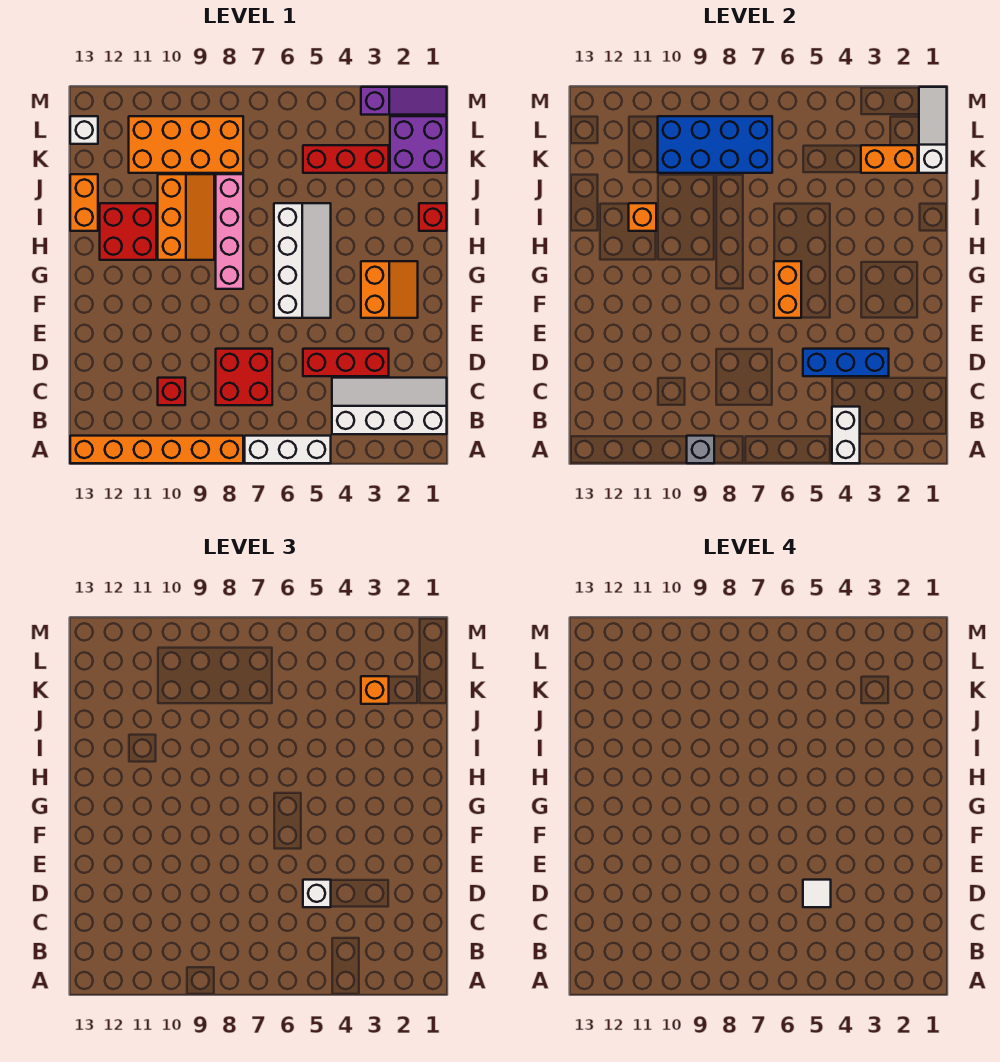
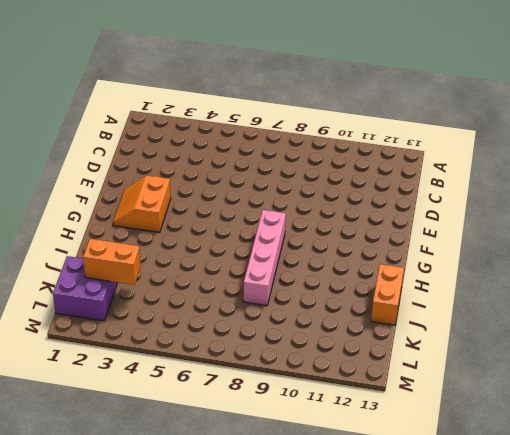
none -> white 1x3 brick [245,436,331,463]
none -> orange 1x6 brick [70,436,243,463]
none -> white 2x4 slope [332,378,447,434]

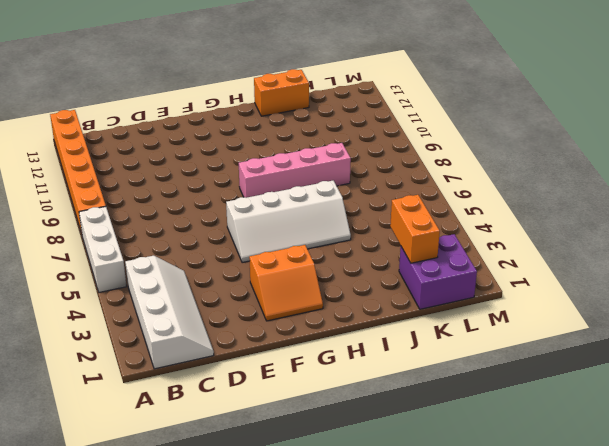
none -> red 2x2 brick [216,349,272,405]
none -> red 1x1 brick [158,378,185,405]
none -> red 1x3 brick [303,349,389,376]

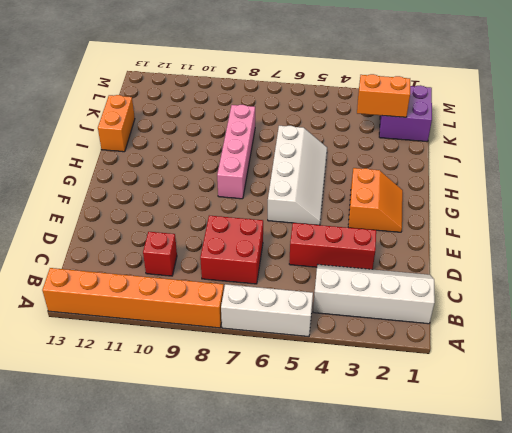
none -> orange 2x3 slope [158,174,214,260]
none -> red 2x2 brick [100,203,156,260]
none -> red 1x1 brick [419,203,447,231]

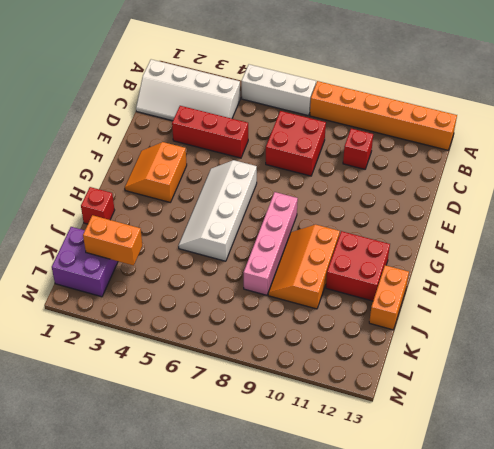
none -> red 1x3 brick [303,145,389,173]
none -> orange 2x4 brick [129,116,243,173]
none -> white 1x1 brick [70,116,98,144]

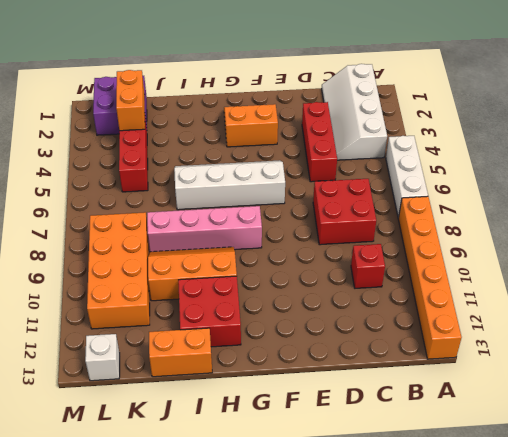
none -> red 1x1 brick [419,203,447,231]
none -> purple 1x3 slope [361,87,447,115]
none -> white 1x2 brick [832,407,860,463]

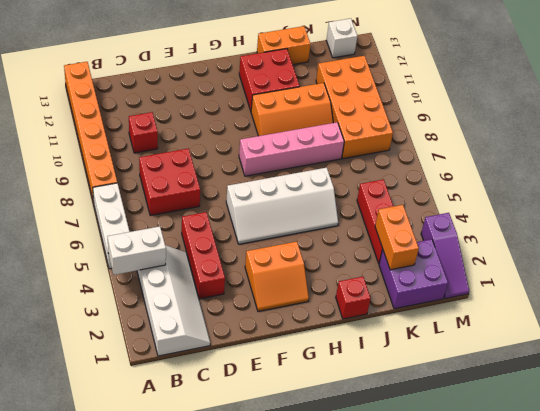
none -> grey 1x1 brick [687,436,714,463]
none -> blue 1x3 brick [803,349,889,376]
none -> orange 1x2 brick [774,261,801,318]

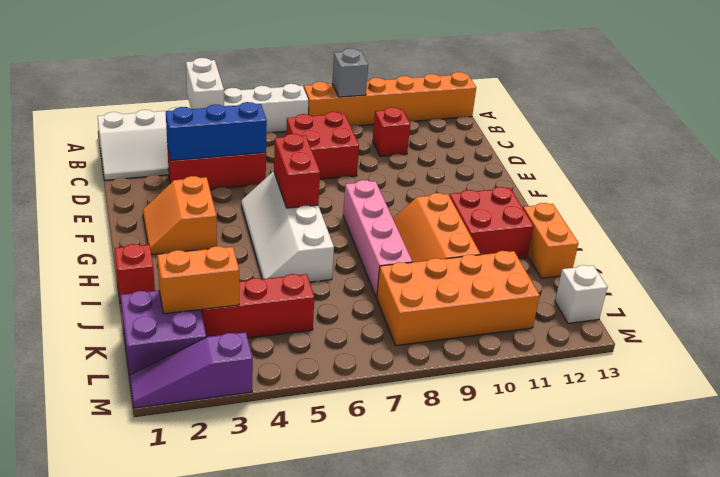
red 1x2 brick [274,134,320,208] -> orange 1x2 brick [774,261,801,318]
none -> orange 1x1 brick [629,203,656,231]
none -> white 1x3 slope [919,87,947,173]
none -> blue 2x4 brick [658,116,772,173]

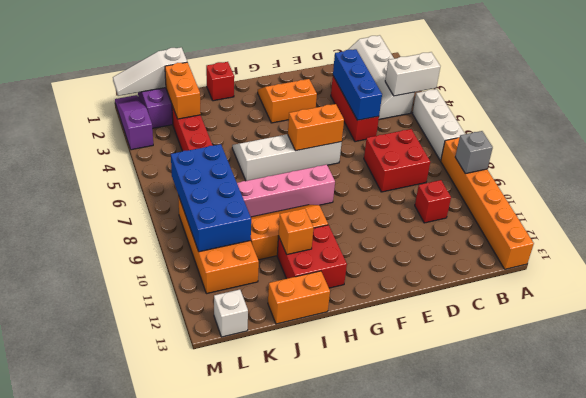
none -> white 1x1 brick [303,880,331,907]
none -> orange 1x1 brick [361,676,389,704]
none -> white 1x1 tile [803,880,831,907]

